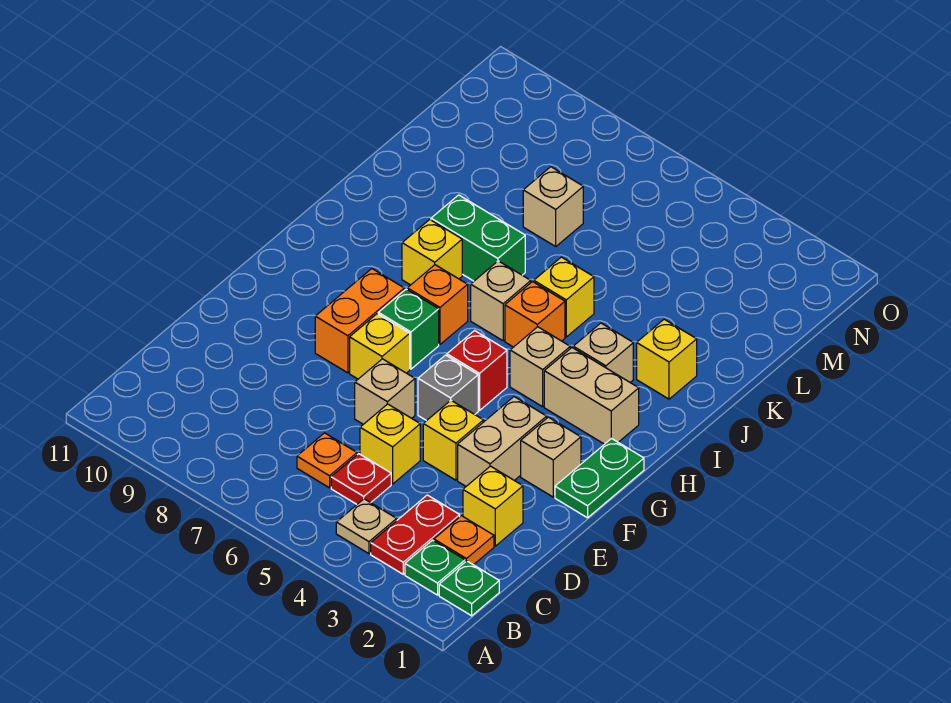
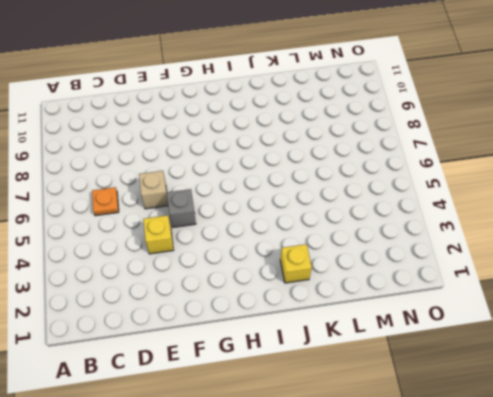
none -> green 1x1 plate [439,561,499,616]
none -> green 1x1 plate [405,540,465,595]
none -> red 1x2 plate [371,495,460,574]
none -> tan 1x1 plate [336,499,397,554]

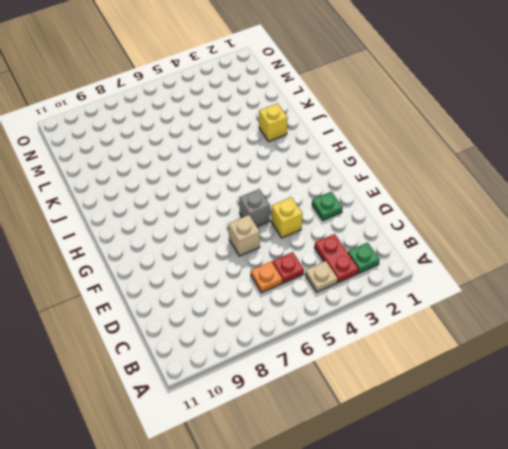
green 1x1 plate [312,192,343,220] -> green 1x1 plate moved to [439,561,499,616]
none -> orange 1x1 plate [434,516,494,565]
none -> yellow 1x1 brick [463,466,523,546]
none -> yellow 1x1 brick [360,404,420,484]
none -> tan 1x2 brick [458,397,547,486]

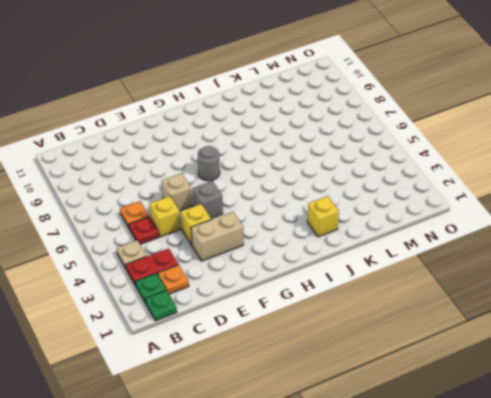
grey 1x1 round brick [198,146,220,181] -> green 1x1 brick [378,289,439,369]
none -> yellow 1x1 brick [463,466,523,546]
none -> green 1x2 plate [555,438,644,518]
none -> tan 1x1 brick [521,417,581,497]
none -> yellow 1x1 brick [350,314,410,379]

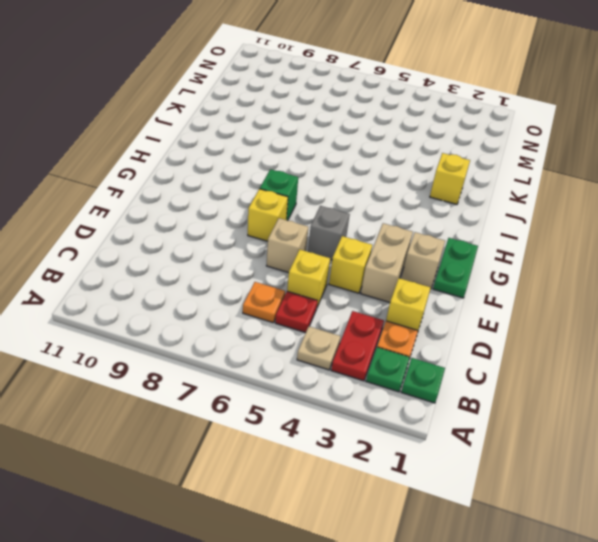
none -> orange 1x2 brick [315,269,404,373]
none -> red 1x1 brick [447,331,507,410]
none -> tan 1x2 brick [544,348,639,444]
none -> tan 1x1 brick [510,327,570,407]

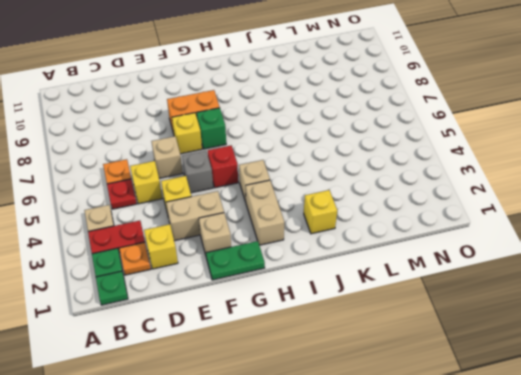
none -> orange 1x1 brick [407,265,468,344]
none -> tan 1x1 brick [573,323,633,382]
none -> orange 1x1 brick [505,282,565,347]
none -> tan 1x1 brick [471,261,531,341]

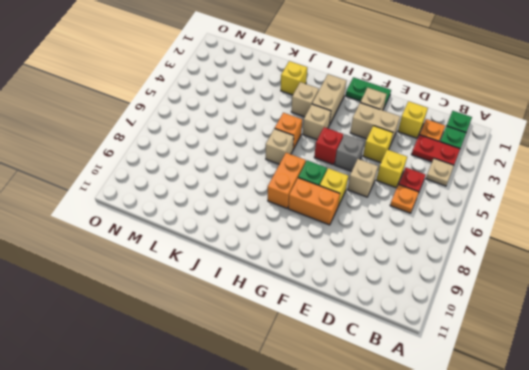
orange 1x2 brick [268,153,306,208] -> orange 1x1 brick [407,265,468,344]
none -> yellow 1x1 brick [402,220,462,285]
none -> yellow 1x1 brick [534,257,594,337]
none -> green 1x2 brick [431,195,525,281]
none -> tan 1x1 brick [523,167,583,246]

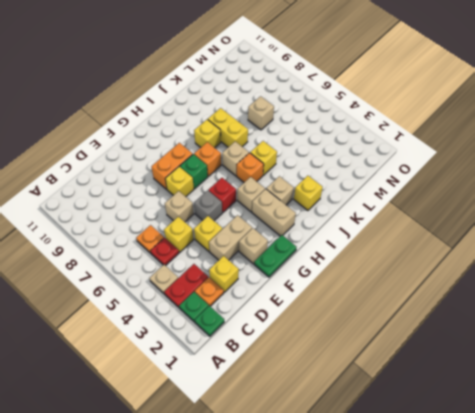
yellow 1x2 brick [208,108,248,147] -> green 1x2 brick [431,195,525,281]

